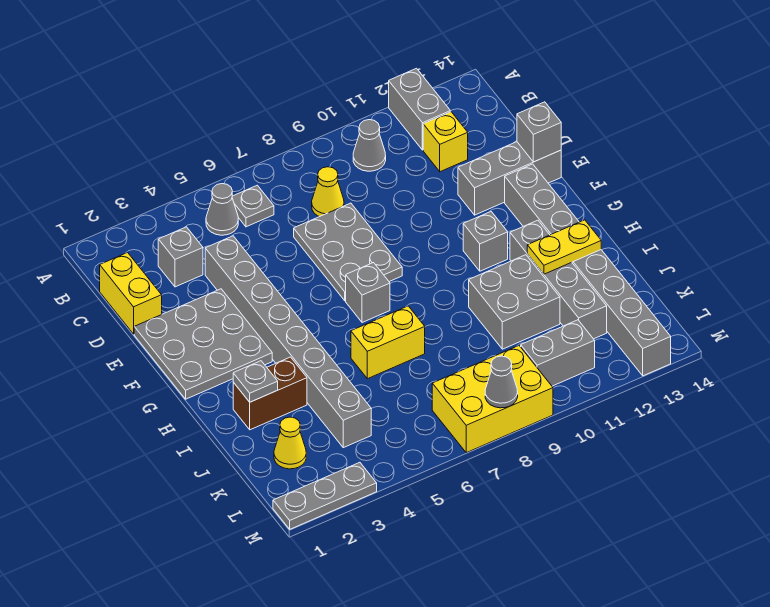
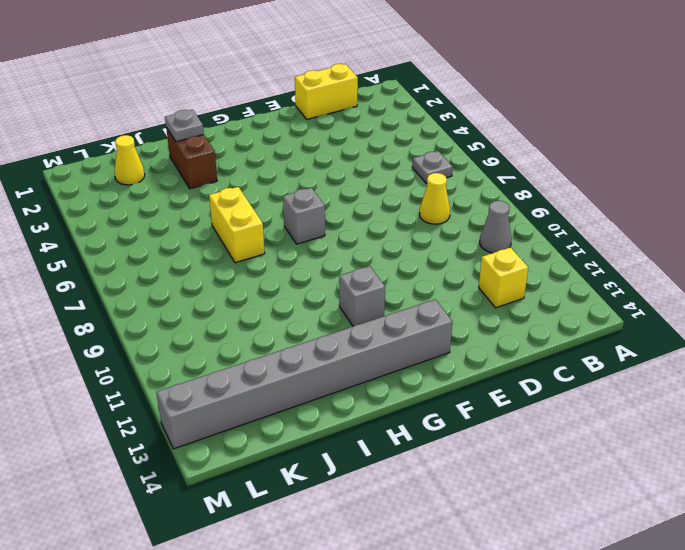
none -> grey 1x2 brick [389,68,450,150]
none -> grey 1x1 cone [206,184,238,235]
none -> grey 1x1 brick [158,227,203,287]

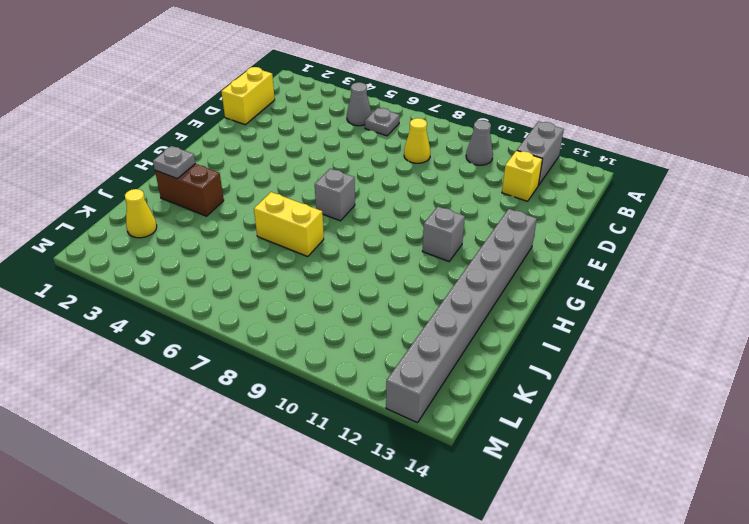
none -> grey 1x1 brick [158,227,203,287]
none -> grey 1x8 brick [205,236,371,448]
none -> grey 2x3 plate [294,203,402,301]

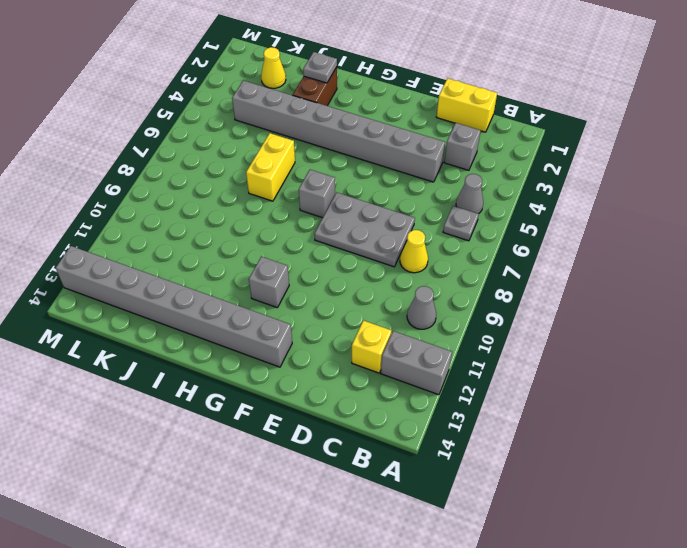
none -> grey 3x3 plate [134,289,272,399]
none -> grey 1x3 brick [458,142,561,215]
none -> grey 1x4 brick [510,220,607,339]

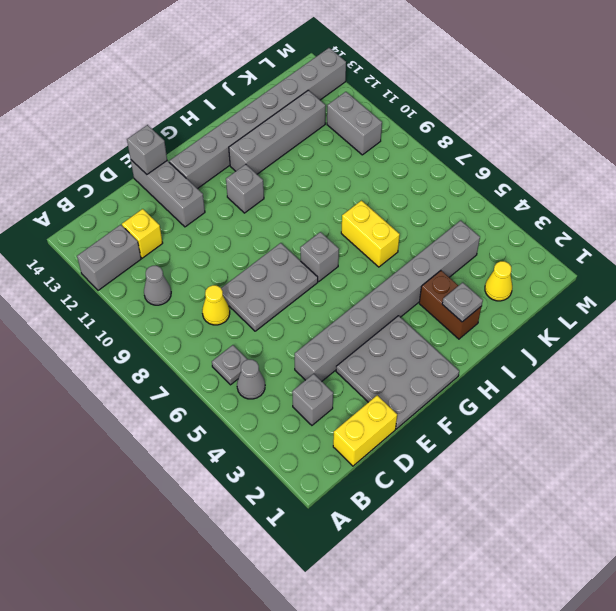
none -> grey 2x2 brick [469,255,560,349]
none -> yellow 2x3 brick [432,346,553,453]
none -> grey 1x3 plate [273,462,377,529]

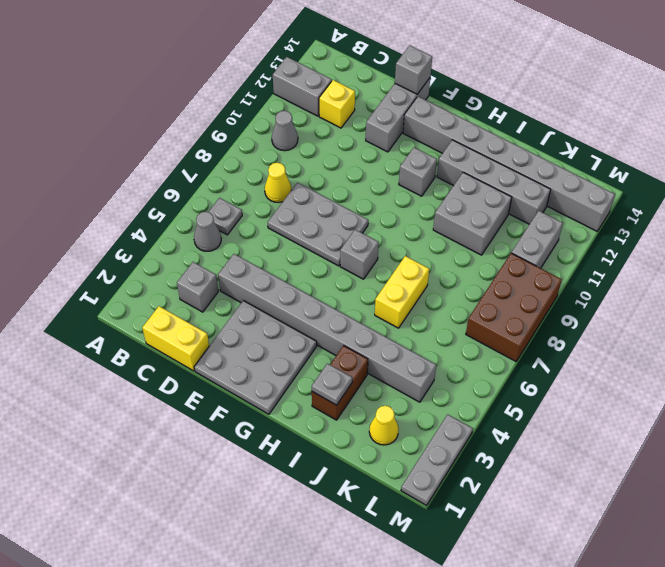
brown 2x3 brick [466,253,562,361] -> yellow 2x3 brick [432,346,553,453]
none -> yellow 1x2 plate [527,220,601,274]
none -> grey 1x1 cone [485,356,518,408]

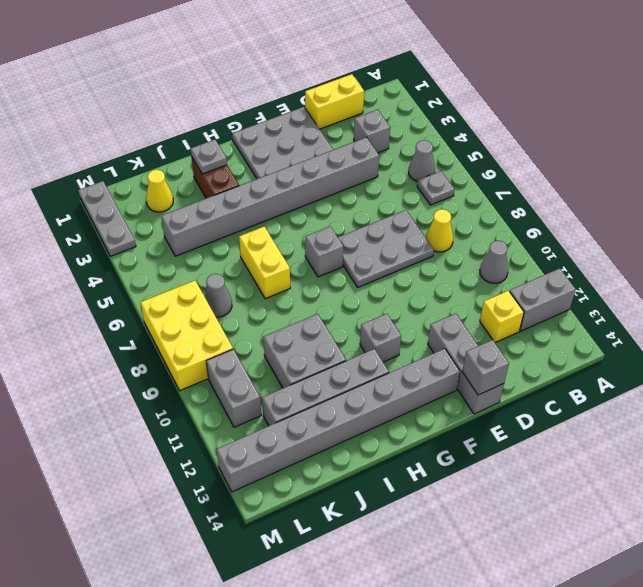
grey 1x1 cone [205,274,232,317] -> grey 1x1 cone moved to [485,356,518,408]
none -> yellow 1x2 plate [527,220,601,274]

